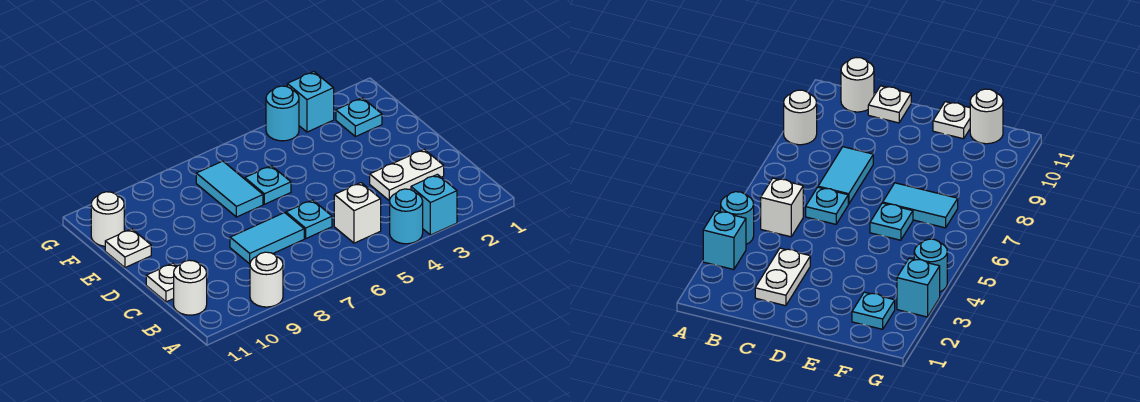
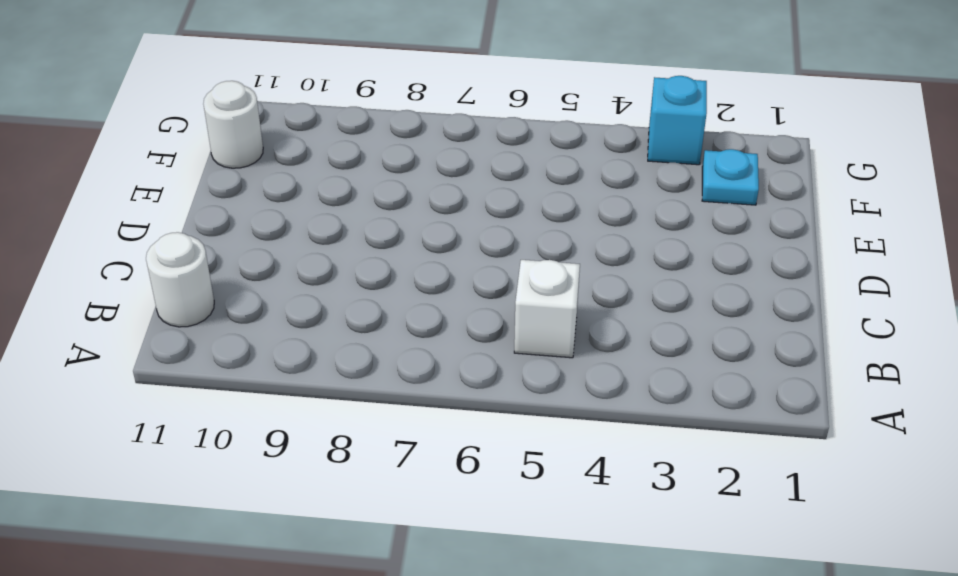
none -> cyan 1x1 brick [411,174,457,235]
none -> cyan 1x1 round brick [389,189,423,244]
none -> white 1x1 round brick [250,252,283,307]

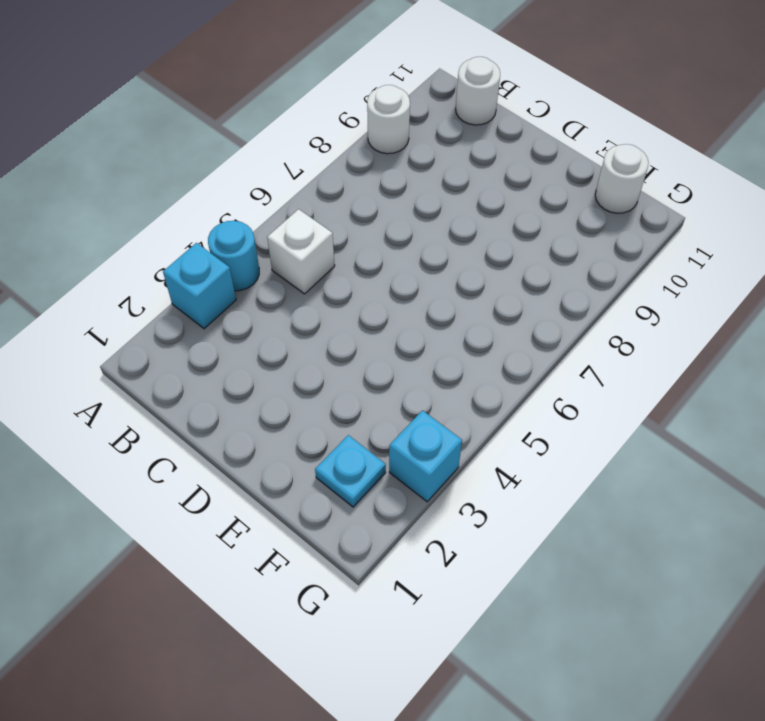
none -> white 1x2 plate [370,149,444,200]
none -> cyan 1x1 plate [286,200,332,238]
none -> cyan 1x2 tile [230,213,304,264]

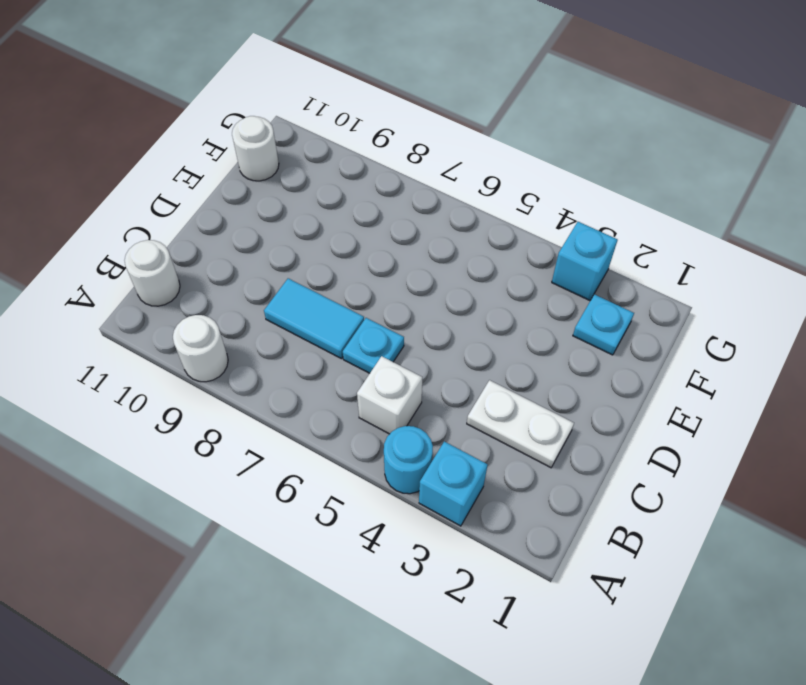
none -> white 1x1 plate [146,263,177,302]
none -> cyan 1x1 plate [245,166,291,204]
none -> cyan 1x2 tile [196,161,263,217]

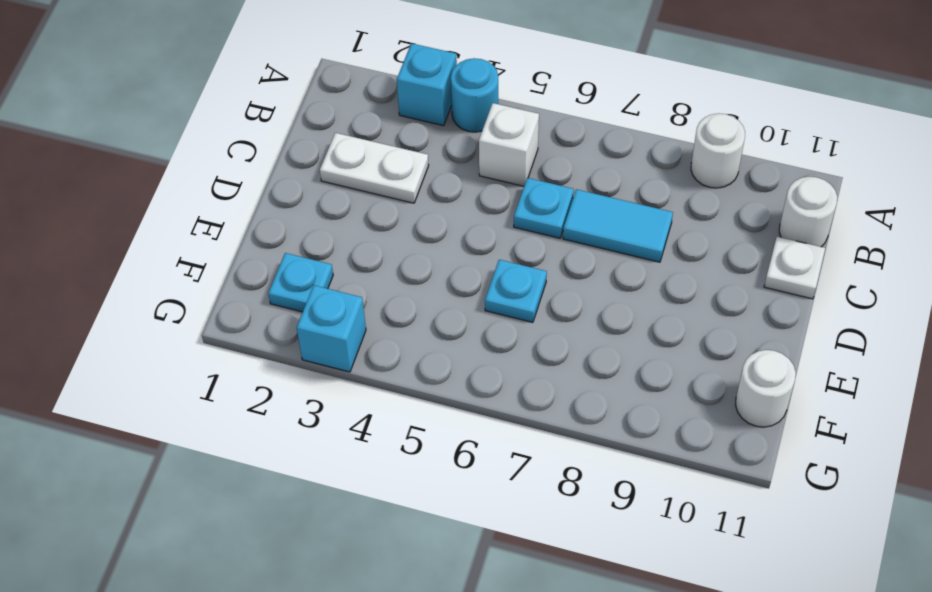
none -> cyan 1x2 tile [196,161,263,217]
none -> white 1x1 plate [105,229,151,267]
none -> cyan 1x1 round brick [266,86,299,141]

